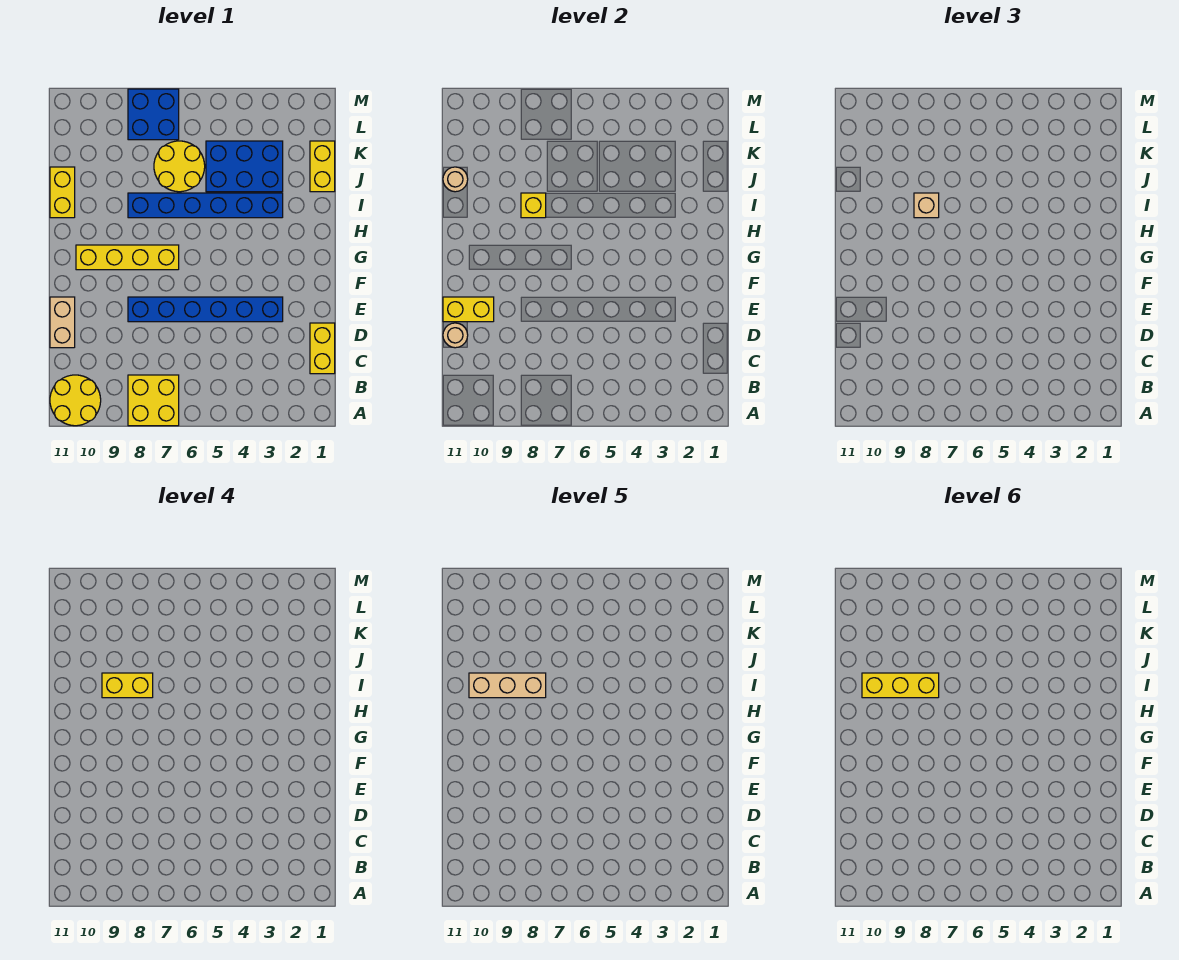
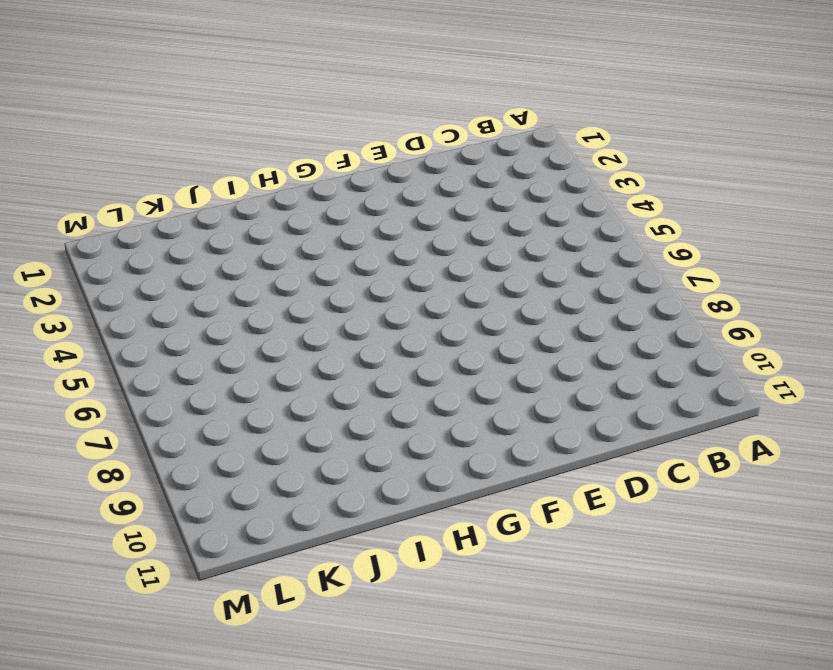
none -> yellow 2x2 brick [128,375,179,426]
none -> yellow 2x2 round brick [50,375,101,426]
none -> yellow 1x2 brick [310,323,335,374]

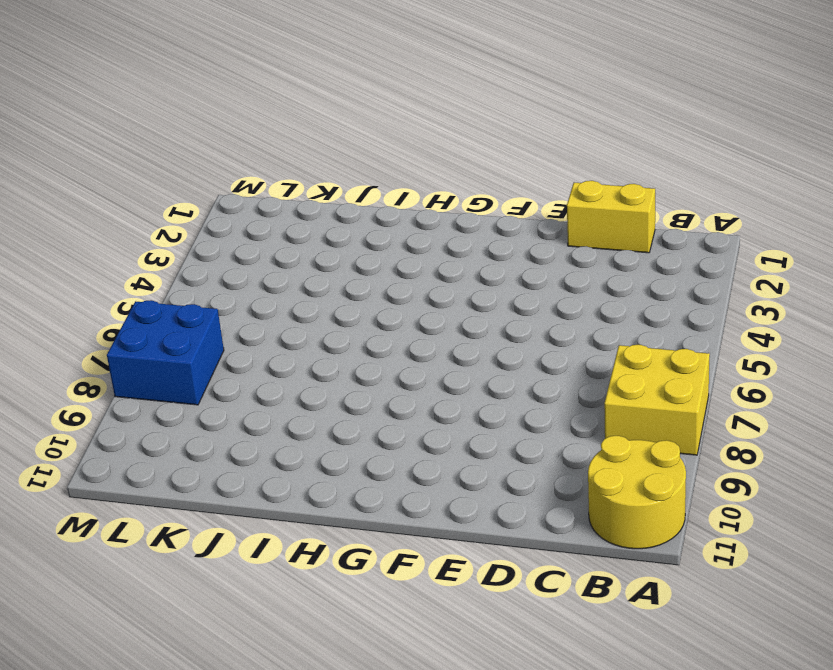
none -> tan 1x2 brick [50,297,75,348]
none -> blue 1x6 brick [128,297,283,322]
none -> yellow 1x4 brick [76,245,179,270]

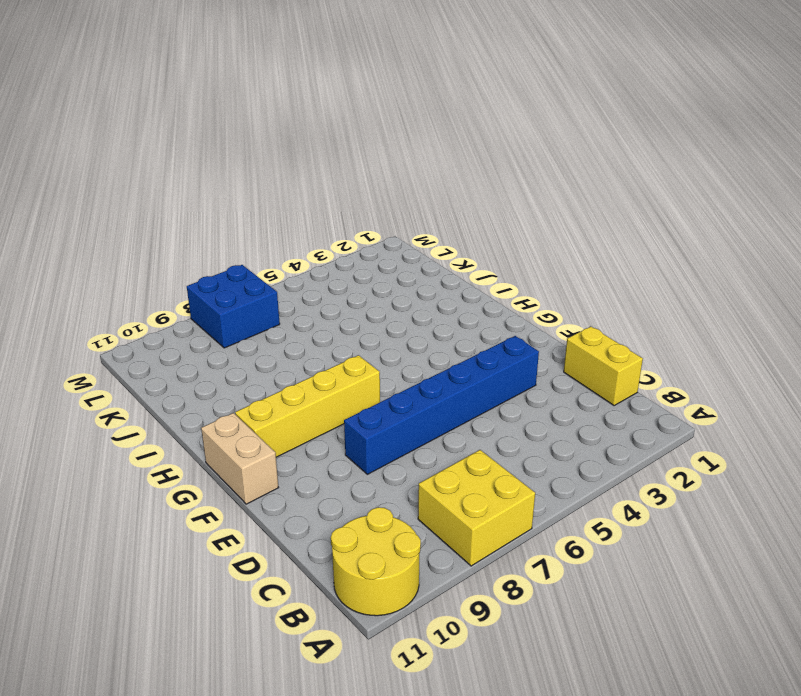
tan 1x2 brick [201,413,279,504] -> tan 1x2 brick moved to [50,297,75,348]
none -> blue 1x6 brick [128,193,283,218]
none -> yellow 1x2 brick [50,167,75,218]
none -> yellow 1x2 brick [310,141,335,192]

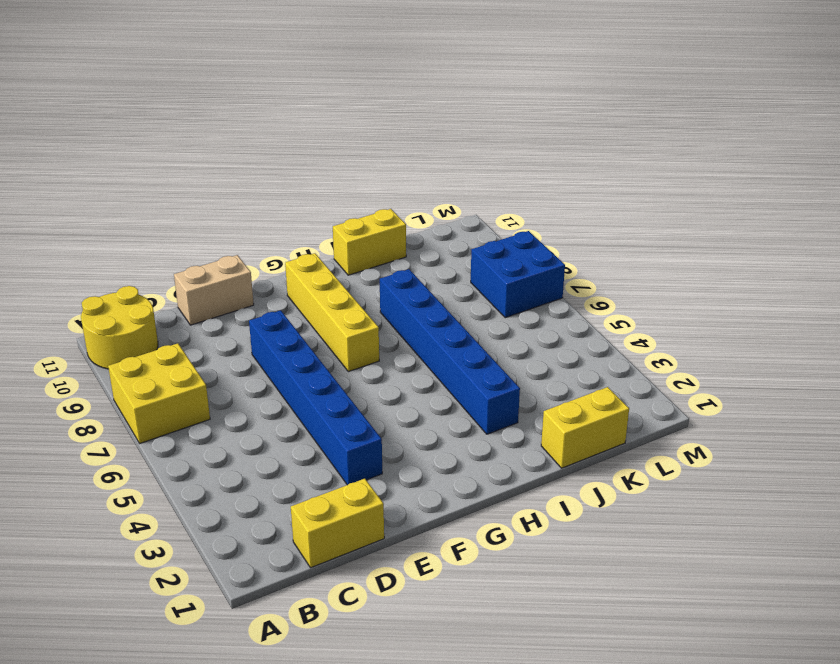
none -> blue 2x3 brick [206,141,283,192]
none -> yellow 2x2 round brick [154,141,205,192]
none -> tan 1x1 round brick [443,323,468,348]

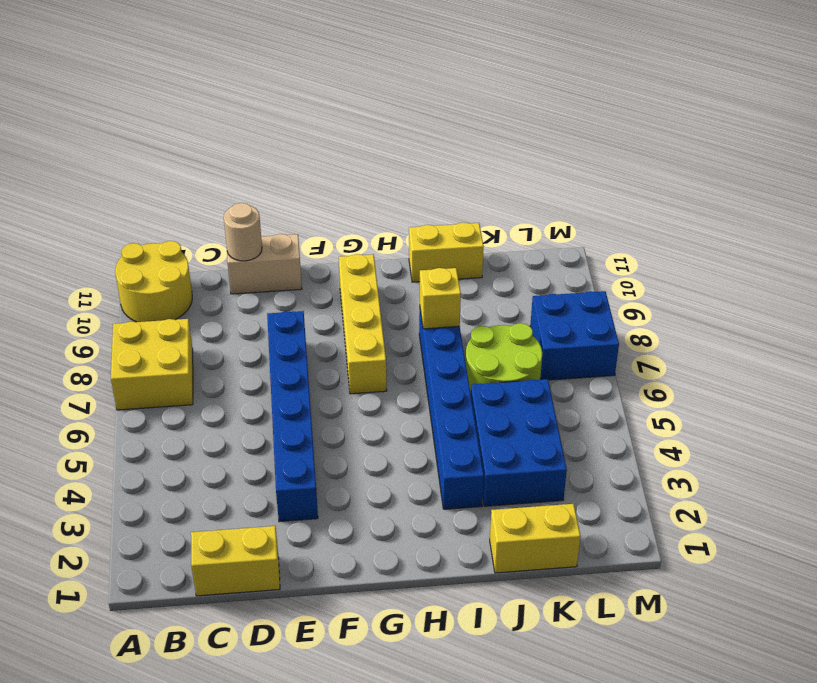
lime 2x2 round brick [466,323,542,393] -> yellow 2x2 round brick [154,141,205,192]
none -> yellow 1x2 brick [443,297,494,322]
none -> tan 1x1 round brick [443,167,468,192]
none -> tan 1x1 brick [914,193,939,218]

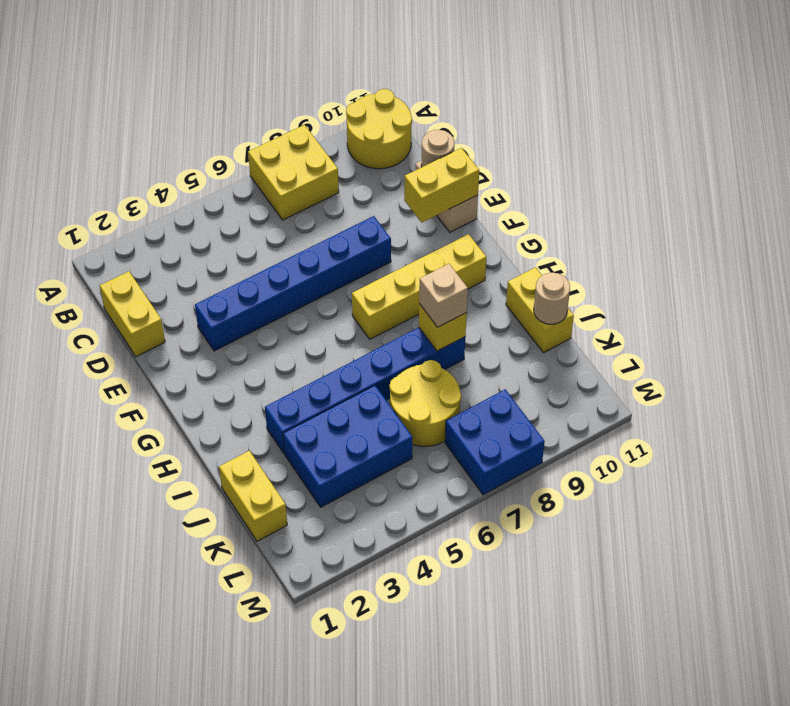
none -> yellow 1x2 brick [102,673,153,698]
none -> tan 1x3 brick [469,673,546,698]
none -> yellow 1x3 brick [862,673,939,698]

